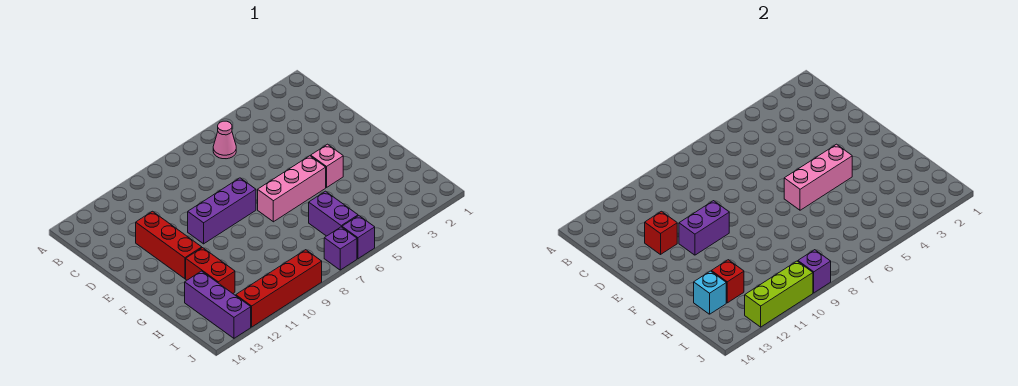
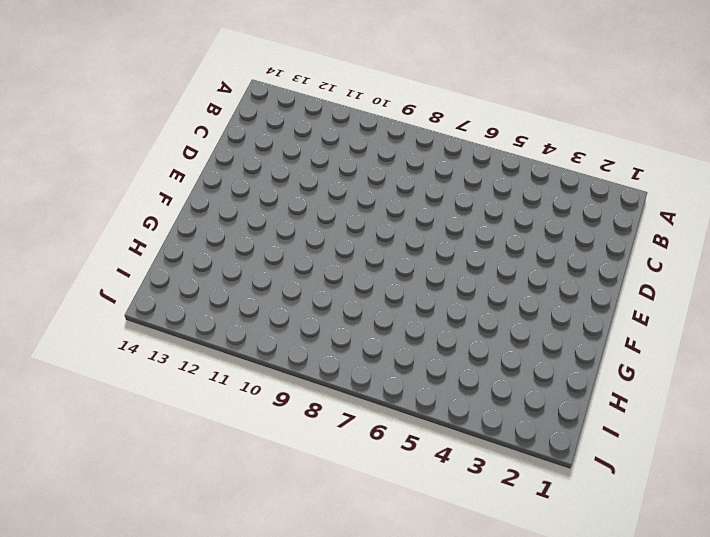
none -> pink 1x1 cone [213,121,236,159]
none -> red 1x3 brick [136,211,202,279]
none -> purple 1x3 brick [188,178,256,244]

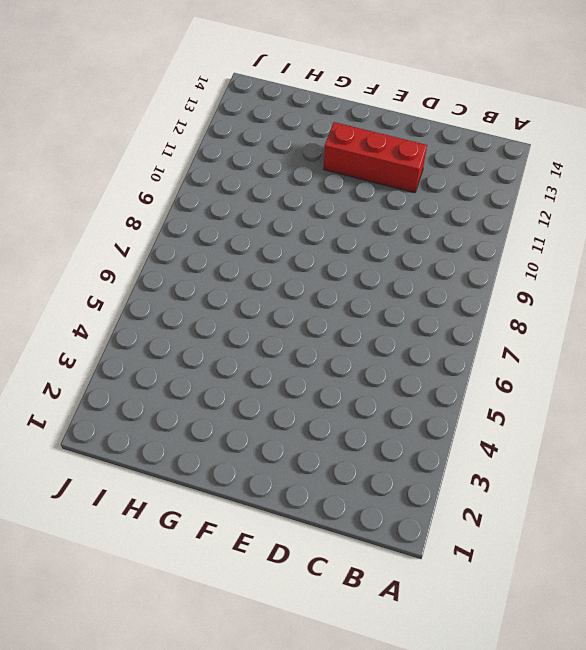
none -> pink 1x1 cone [213,121,236,159]
none -> purple 1x3 brick [188,178,256,244]
none -> pink 1x1 brick [311,144,343,187]

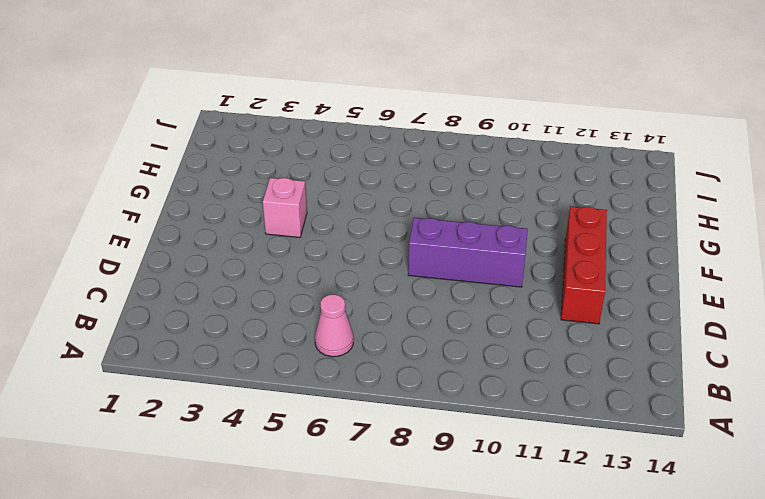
none -> pink 1x3 brick [258,156,326,222]
none -> red 1x2 brick [186,248,235,293]
none -> purple 1x2 brick [309,191,358,236]

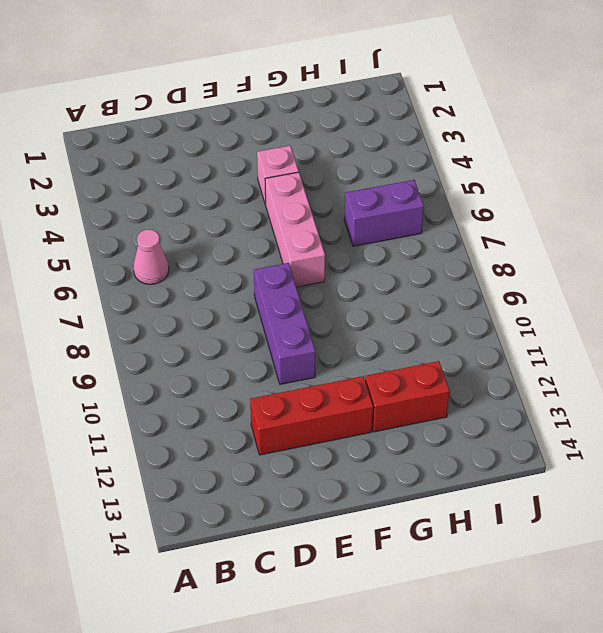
none -> purple 1x3 brick [185,271,251,338]
none -> purple 1x1 brick [342,216,375,259]
none -> purple 1x1 brick [324,227,357,270]

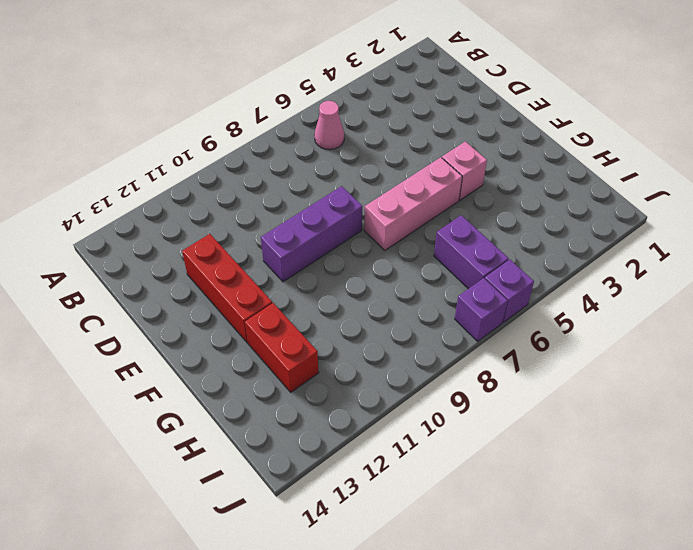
none -> purple 1x3 brick [185,271,251,338]
none -> red 1x4 brick [236,250,322,327]
none -> red 1x1 brick [645,211,677,254]

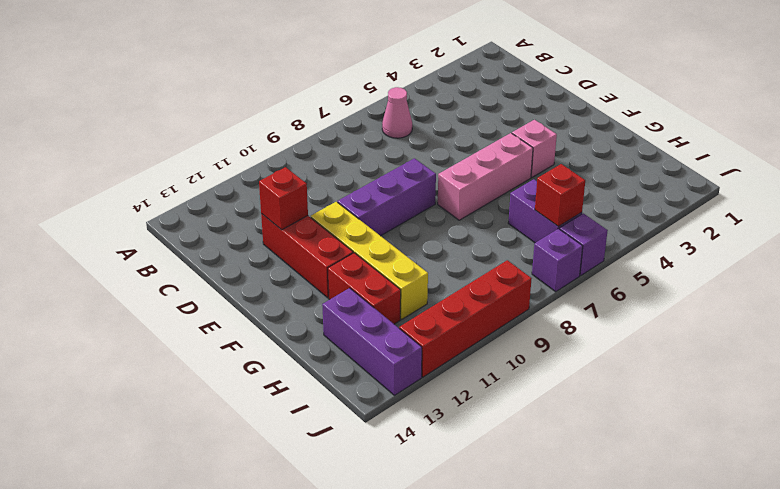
yellow 1x4 brick [311,202,428,319] -> none
red 1x1 brick [535,164,585,227] -> red 1x1 brick moved to [711,260,744,303]
none -> purple 1x2 brick [679,201,729,255]
none -> pink 1x3 brick [784,144,852,210]
none -> cyan 1x1 brick [694,271,726,314]

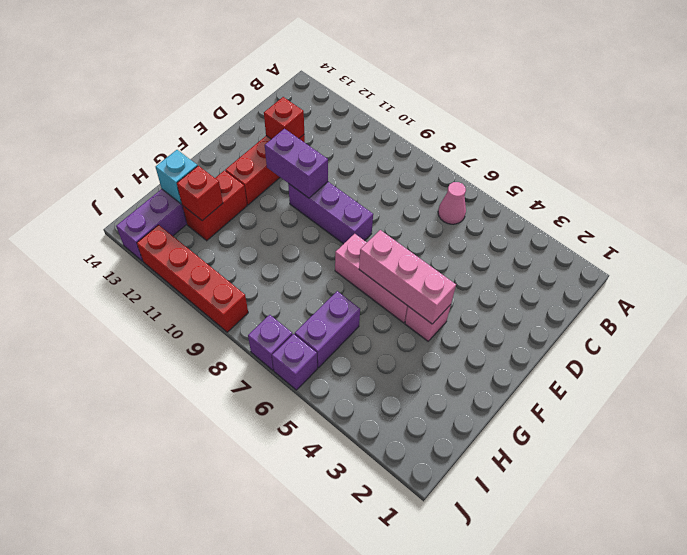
none -> purple 1x1 brick [798,250,831,293]
none -> lime 1x3 brick [745,261,813,327]

